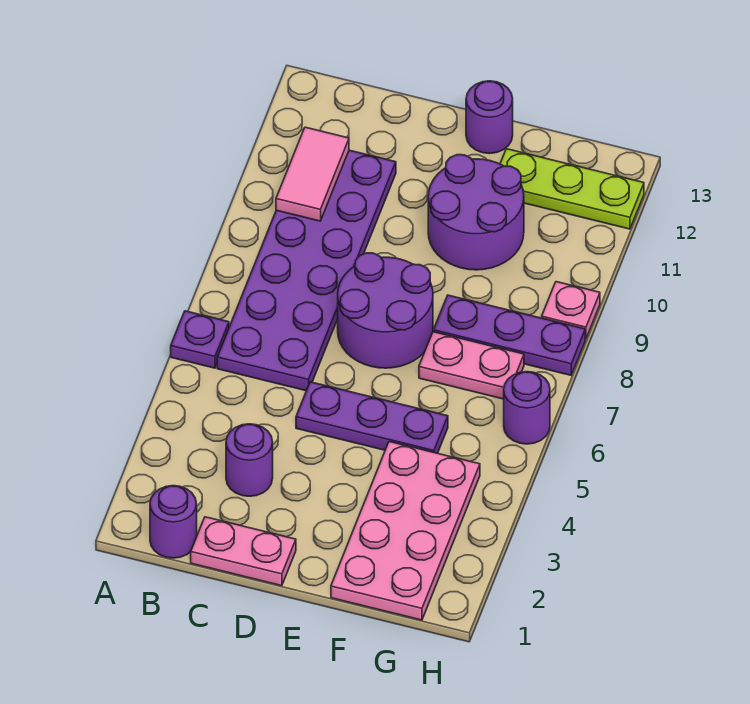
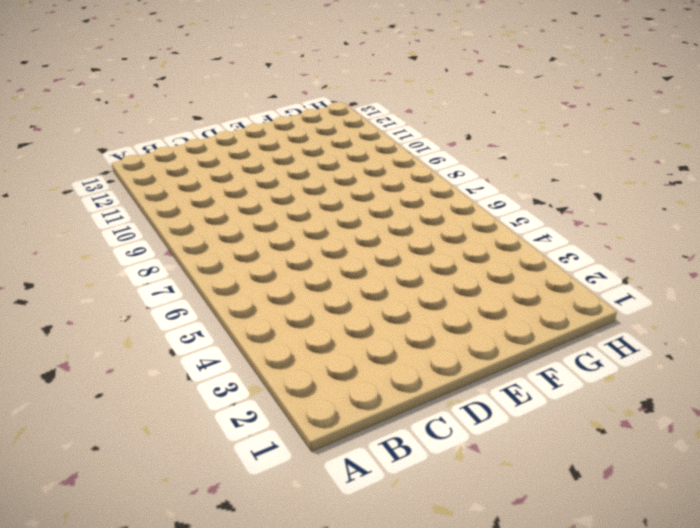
none -> purple 1x1 plate [171,311,229,368]
none -> purple 1x1 round brick [150,486,197,558]
none -> purple 2x6 plate [217,150,396,391]

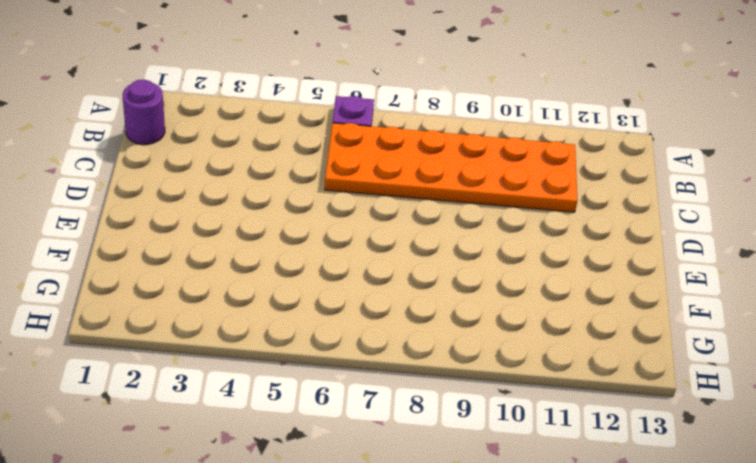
orange 2x6 plate [325,123,578,212] -> purple 2x6 plate [217,150,396,391]
none -> pink 1x2 plate [191,517,296,586]
none -> purple 1x1 round brick [226,424,273,496]
none -> purple 1x3 plate [296,382,448,453]

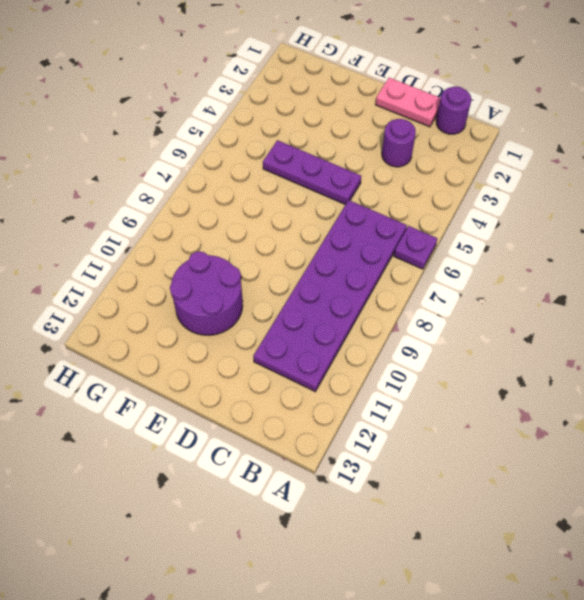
none -> purple 2x2 round brick [338,253,433,368]
none -> purple 1x1 round brick [466,81,513,154]
none -> pink 2x4 plate [331,442,480,620]

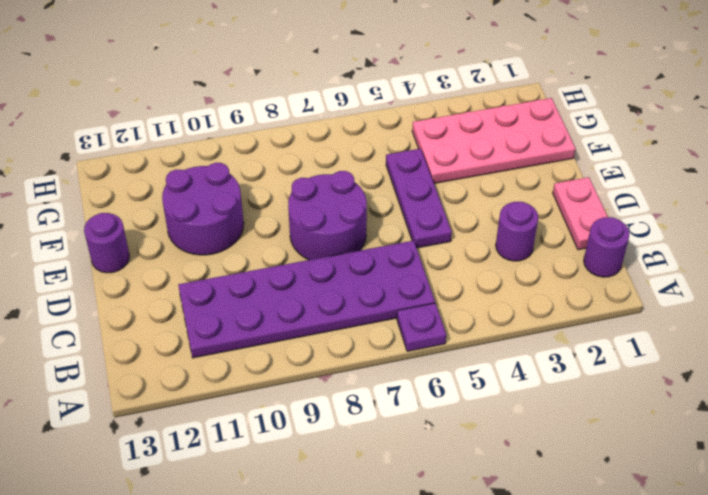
none -> pink 1x2 plate [419,332,524,399]
none -> purple 1x3 plate [434,295,585,375]
none -> lime 1x3 plate [500,149,644,229]

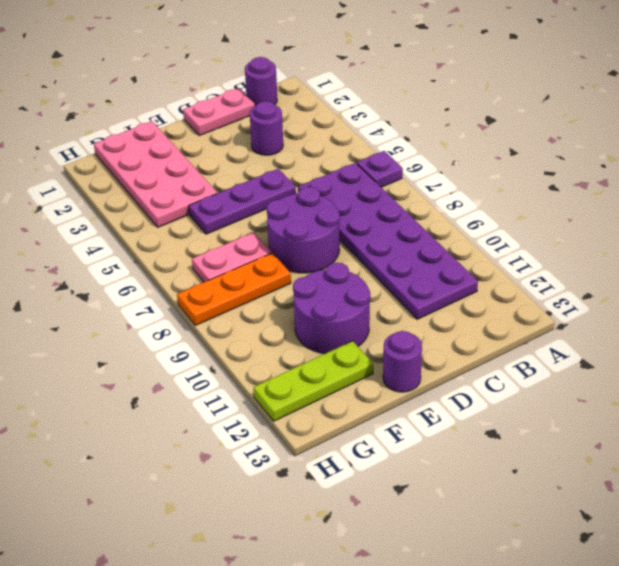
orange 1x3 plate [177,253,291,325] -> purple 1x3 plate [434,295,585,375]
none -> purple 1x1 round brick [504,372,550,444]
none -> pink 1x1 plate [542,282,600,339]
none -> pink 1x2 tile [276,127,349,221]

